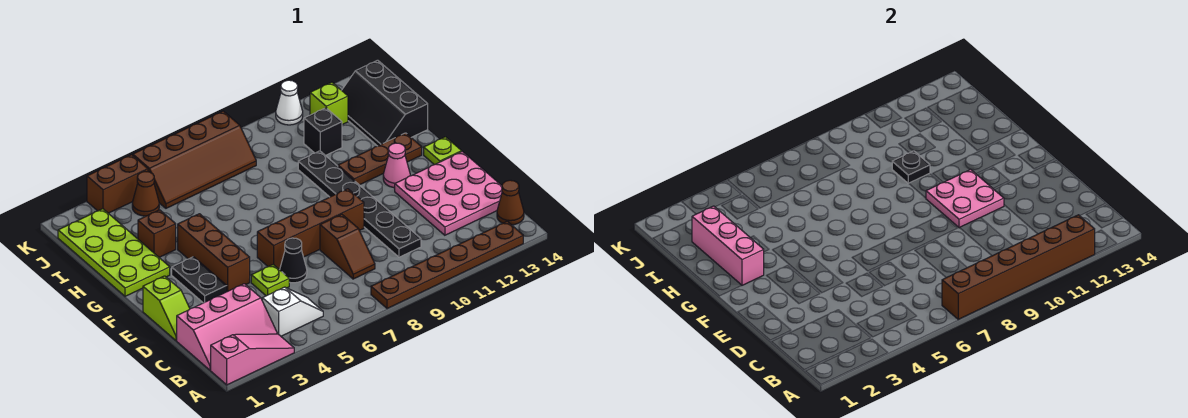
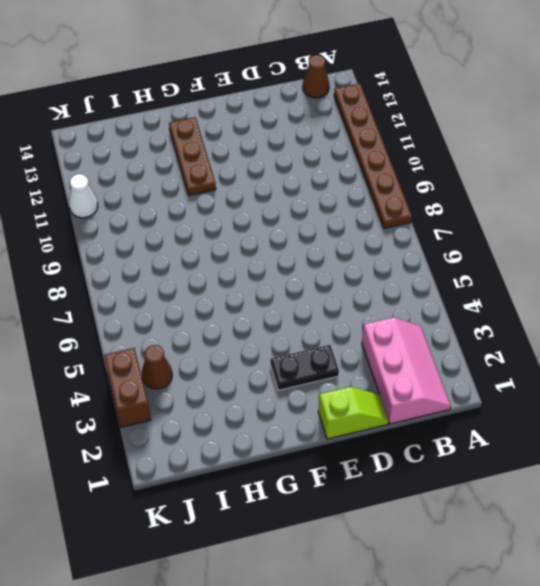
none -> pink 1x3 slope [211,334,294,385]
none -> white 1x2 slope [262,287,323,336]
none -> brown 1x2 slope [320,214,375,279]
none -> black 1x6 plate [298,151,421,257]

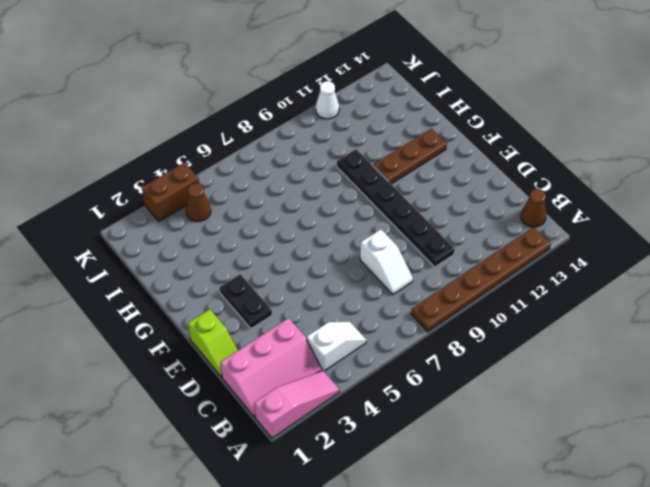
white 1x2 slope [360,229,413,295] -> brown 1x2 slope [320,214,375,279]
none -> pink 3x3 plate [395,152,502,235]
none -> lime 1x1 plate [251,265,289,296]
none -> black 1x1 cone [280,238,307,283]
none -> brown 1x3 brick [178,214,250,292]

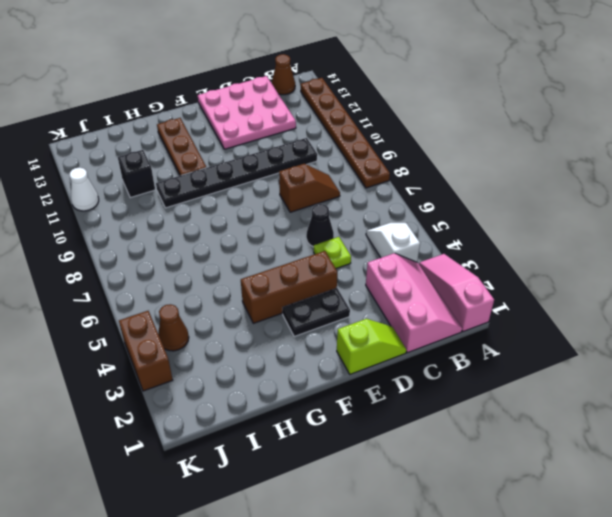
none -> brown 1x4 brick [257,189,364,269]
none -> pink 1x1 cone [383,143,410,188]
none -> lime 1x1 plate [424,137,462,165]
none -> lime 2x4 plate [58,209,170,296]

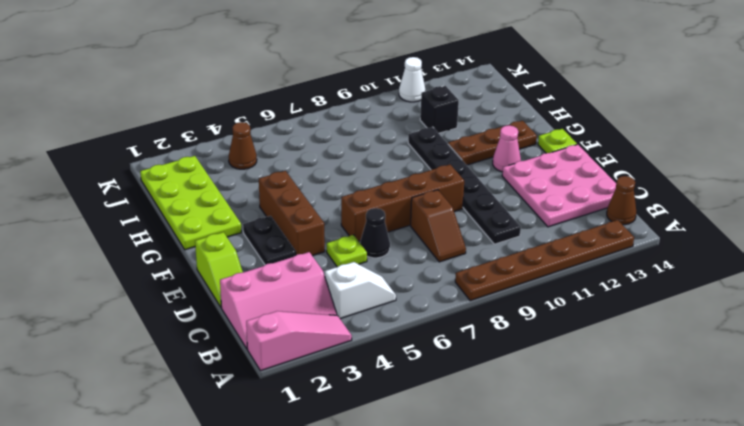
none -> brown 1x1 brick [138,210,176,257]
none -> black 2x3 slope [342,60,428,146]
none -> brown 2x4 slope [133,111,256,208]
none -> lime 1x1 brick [310,82,348,125]

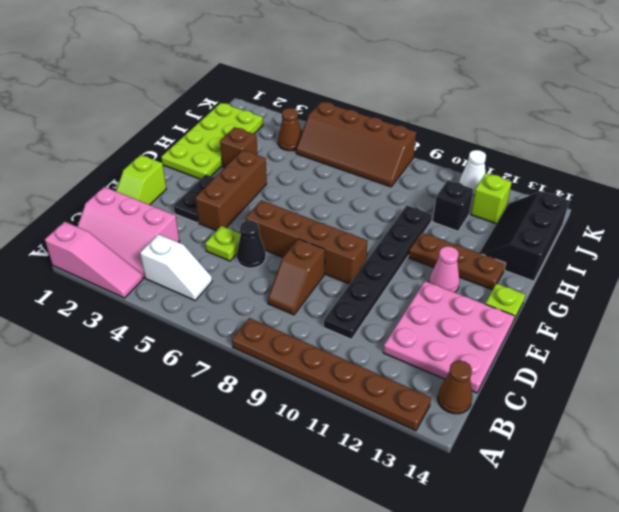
none -> brown 1x2 brick [87,155,148,213]
none -> brown 1x6 brick [942,215,1095,319]
none -> pink 2x2 plate [926,169,1004,228]
none -> pink 1x3 brick [692,206,764,285]

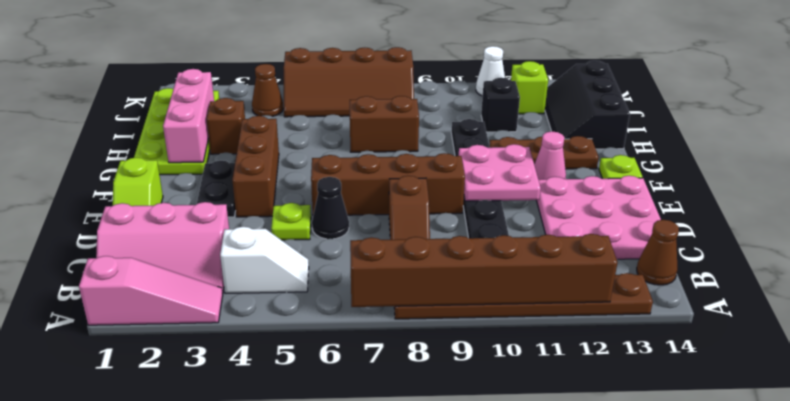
brown 1x2 brick [350,96,419,152] -> brown 1x2 brick moved to [87,155,148,213]
none -> black 1x1 plate [892,151,930,184]

